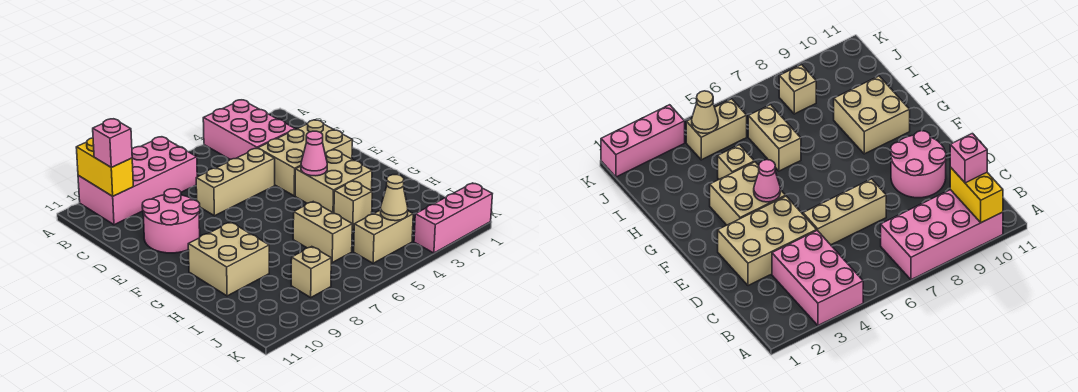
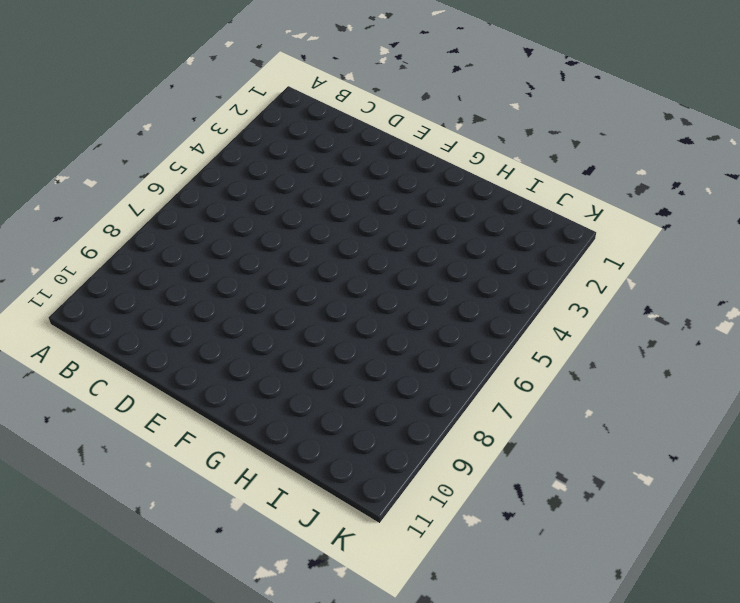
none -> pink 2x3 brick [203,100,295,159]
none -> pink 2x4 brick [78,137,197,225]
none -> tan 2x3 brick [258,120,353,196]

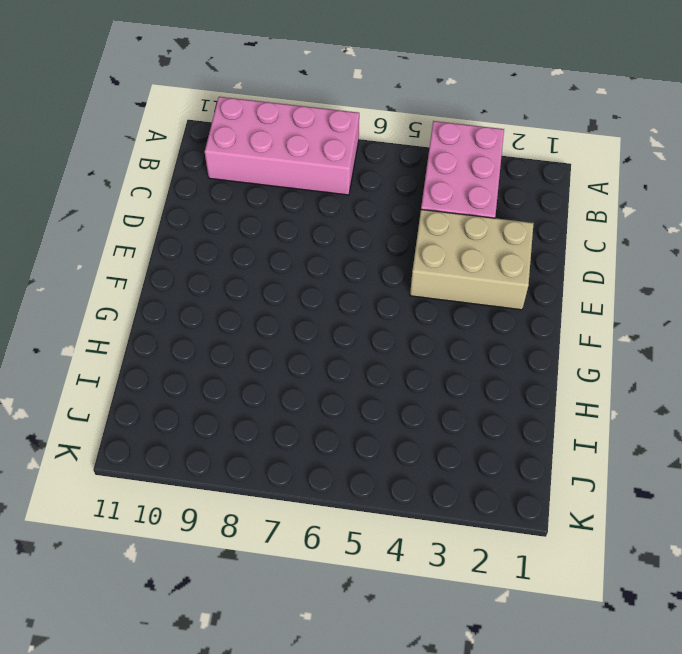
none -> tan 1x3 brick [196,149,275,216]
none -> pink 2x2 round brick [142,189,200,253]
none -> tan 2x2 brick [295,150,372,213]

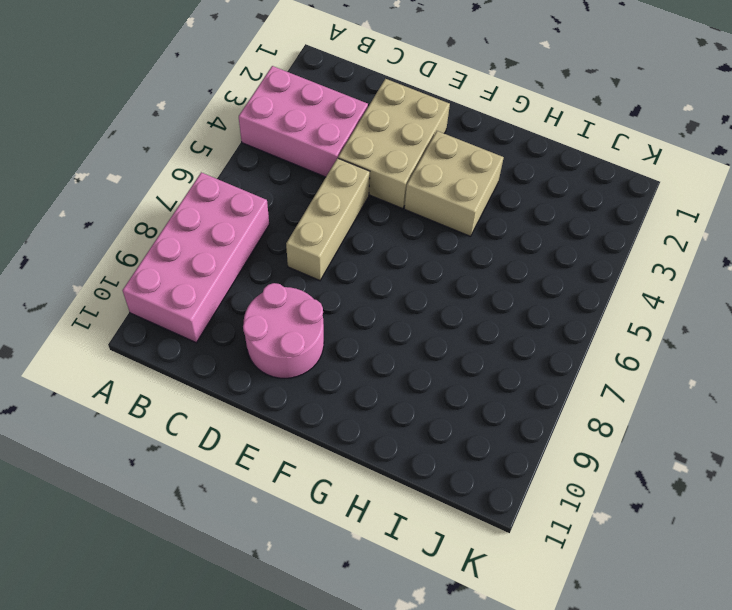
none -> tan 2x2 brick [188,222,269,296]
none -> tan 1x1 brick [334,181,372,229]
none -> tan 1x2 brick [293,202,352,262]

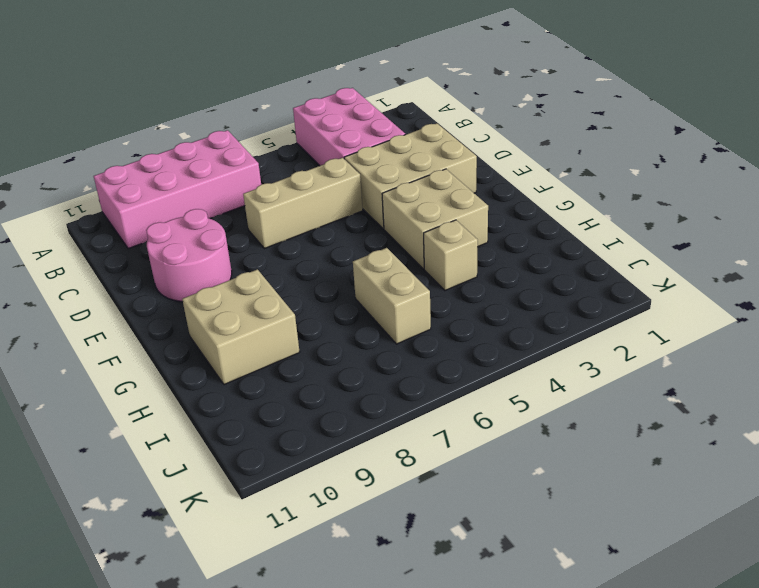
none -> tan 1x2 brick [354,210,413,263]
none -> tan 1x1 brick [291,247,331,297]
none -> pink 1x3 brick [414,183,492,253]

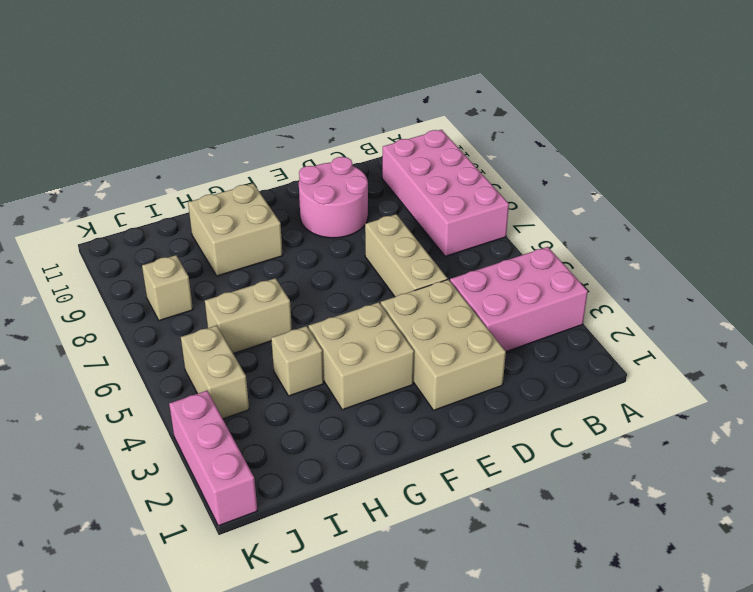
none -> yellow 1x2 brick [76,138,133,196]
none -> pink 1x1 cone [301,131,327,176]
none -> tan 1x1 cone [381,175,408,221]

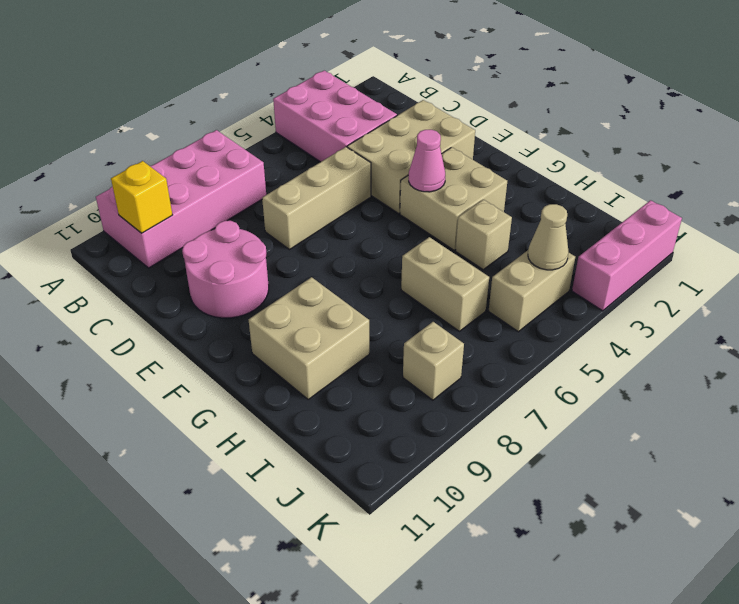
yellow 1x1 brick [111,161,172,233] -> yellow 1x2 brick [76,138,133,196]
none -> pink 1x1 brick [93,119,132,167]

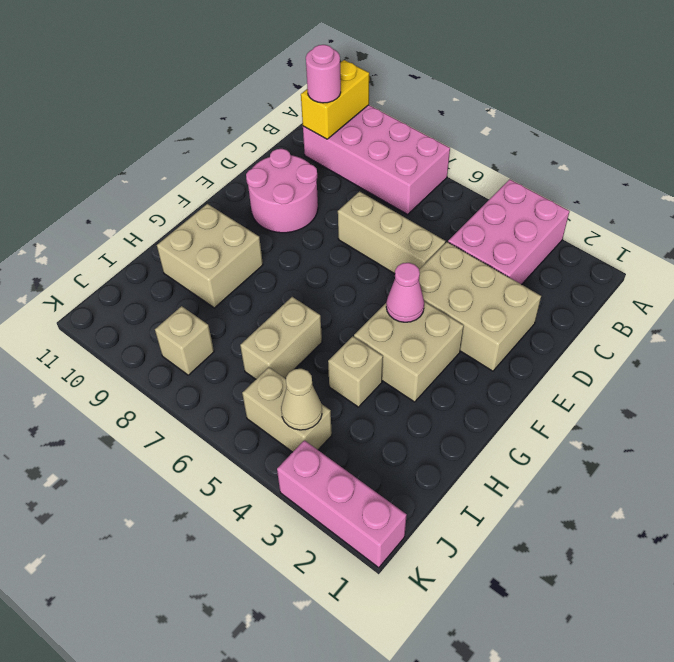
pink 1x1 round brick [306,45,341,103] -> pink 1x1 brick [93,119,132,167]

